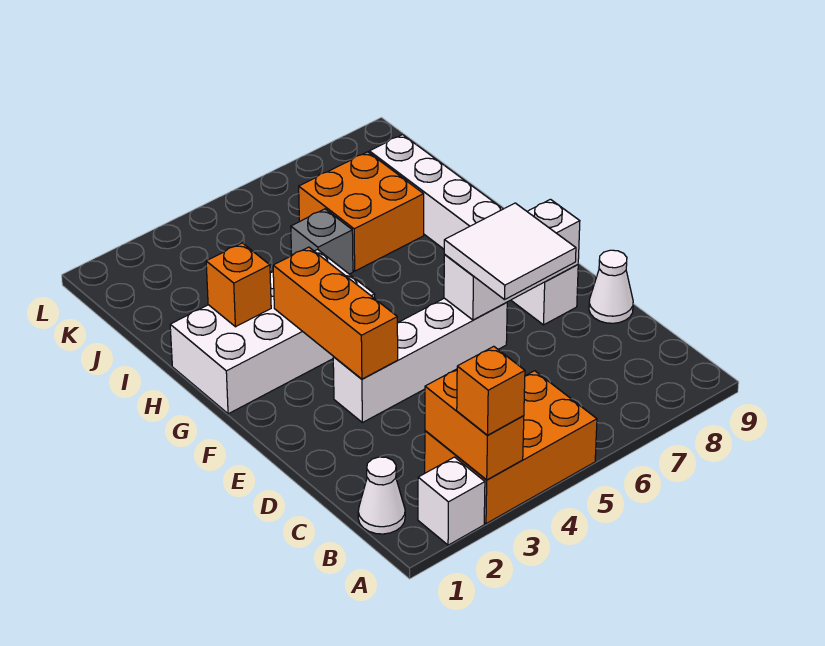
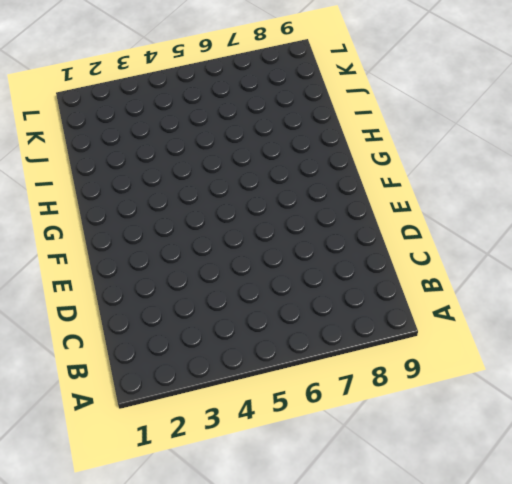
none -> white 1x1 brick [418,457,485,545]
none -> orange 2x3 brick [425,371,597,524]
none -> white 1x1 cone [358,457,405,534]

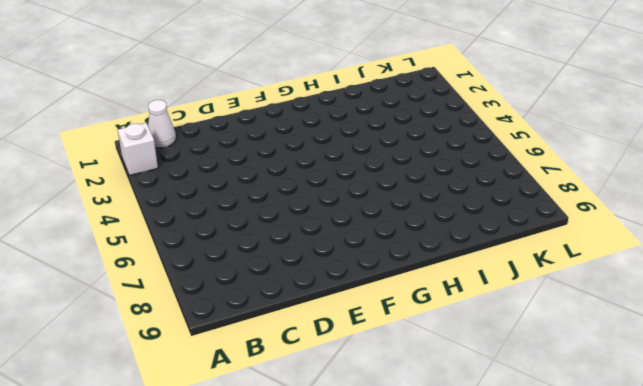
none -> orange 2x3 brick [425,371,597,524]
none -> white 1x1 cone [589,250,633,323]
none -> white 1x4 brick [333,298,507,423]

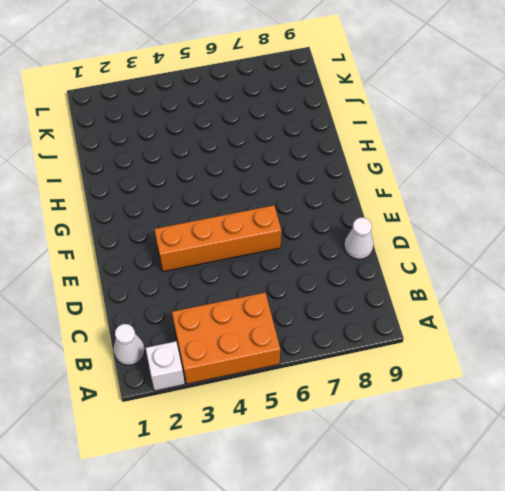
orange 1x4 brick [155,206,281,272] -> white 1x4 brick [333,298,507,423]
none -> white 1x6 brick [369,135,578,325]
none -> white 2x4 brick [170,250,375,414]
none -> grey 1x1 brick [291,209,353,274]

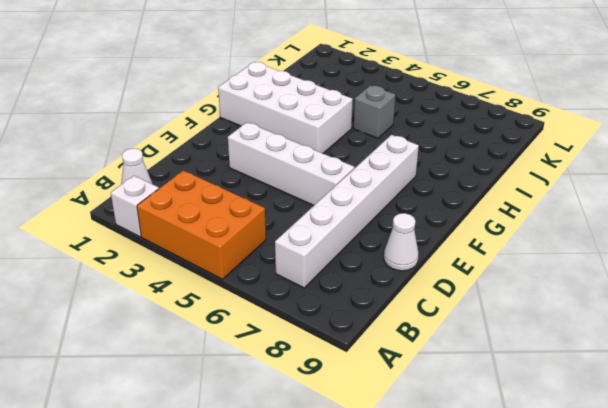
white 1x6 brick [275,135,419,288] -> white 1x6 brick moved to [369,135,578,325]
none -> orange 2x2 brick [299,152,424,271]
none -> orange 1x2 brick [425,369,524,480]
none -> orange 1x3 brick [273,247,398,379]

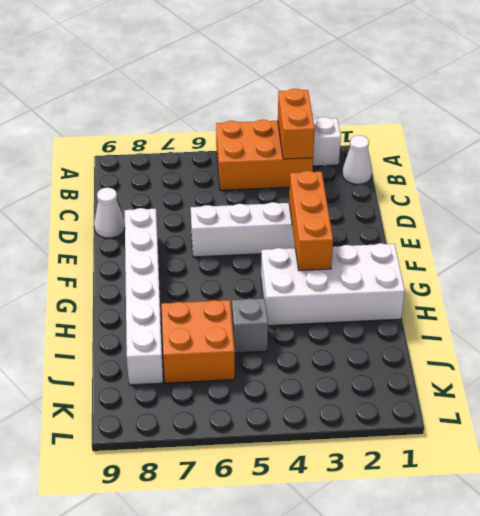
none -> white 1x3 brick [444,199,580,320]
none -> orange 1x1 brick [206,243,271,327]
none -> orange 1x1 brick [457,346,525,435]

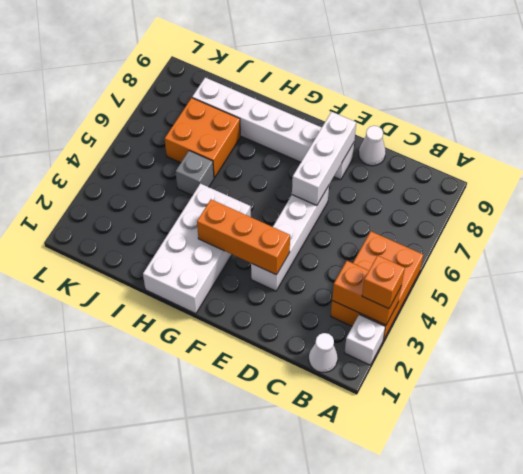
none -> orange 1x1 brick [206,243,271,327]
none -> white 2x2 tile [444,203,576,300]

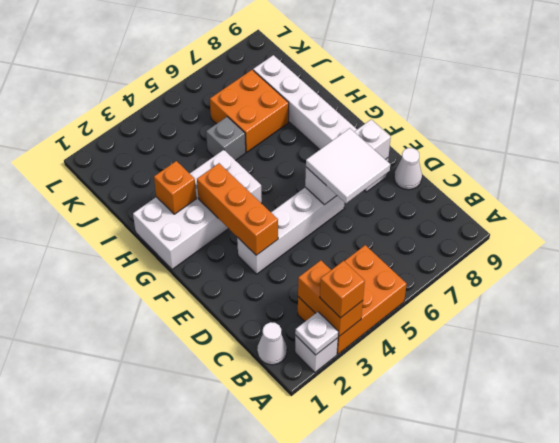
white 1x1 plate [295,312,338,355] -> none

